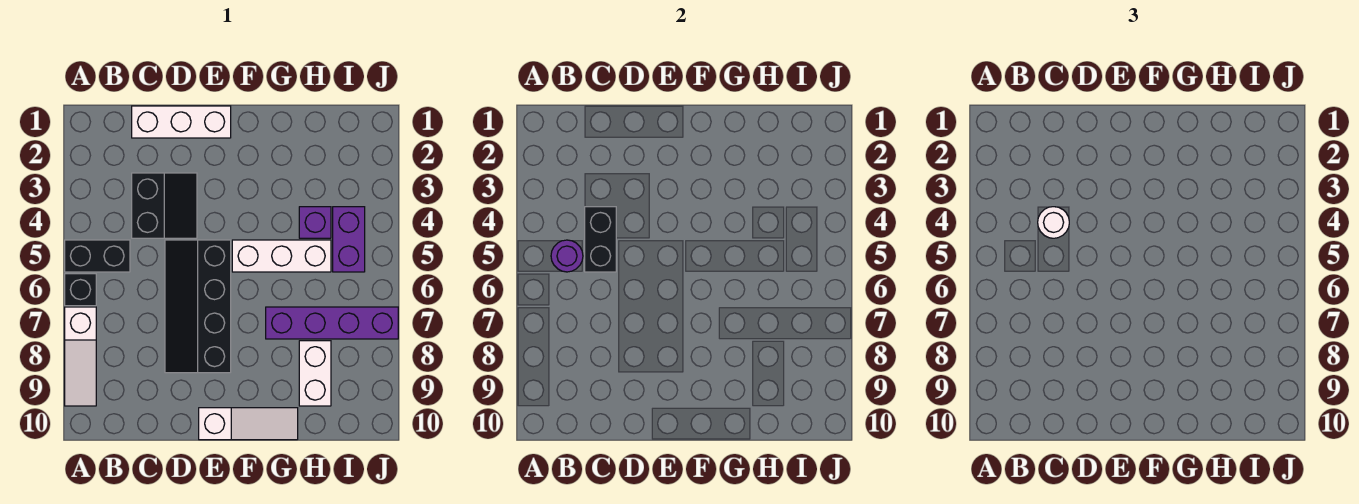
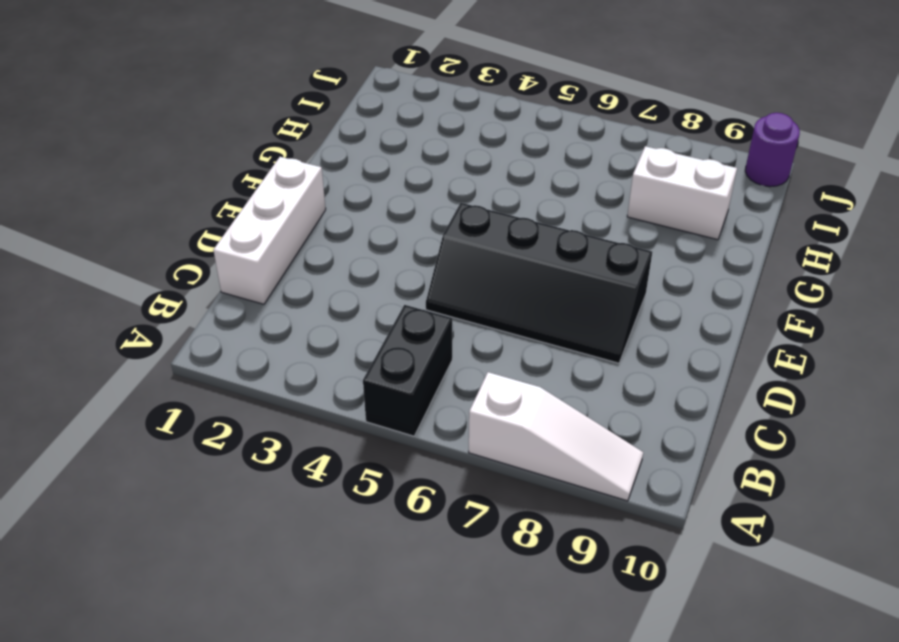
purple 1x1 round brick [745,113,800,187] -> purple 1x1 round brick moved to [551,240,583,272]
none -> black 1x1 brick [65,274,96,306]
none -> black 2x2 slope [132,173,197,238]
none -> white 1x3 slope [199,408,298,440]

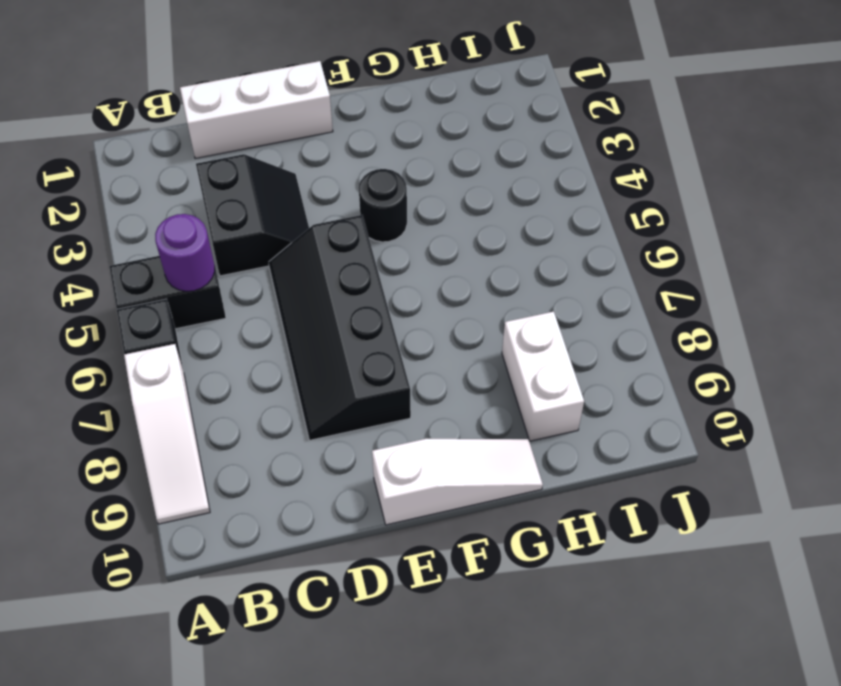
black 1x1 round brick [359,169,407,242] -> none
none -> white 1x3 brick [232,240,331,272]
none -> purple 1x4 brick [266,307,398,339]
none -> purple 1x1 brick [299,207,331,238]

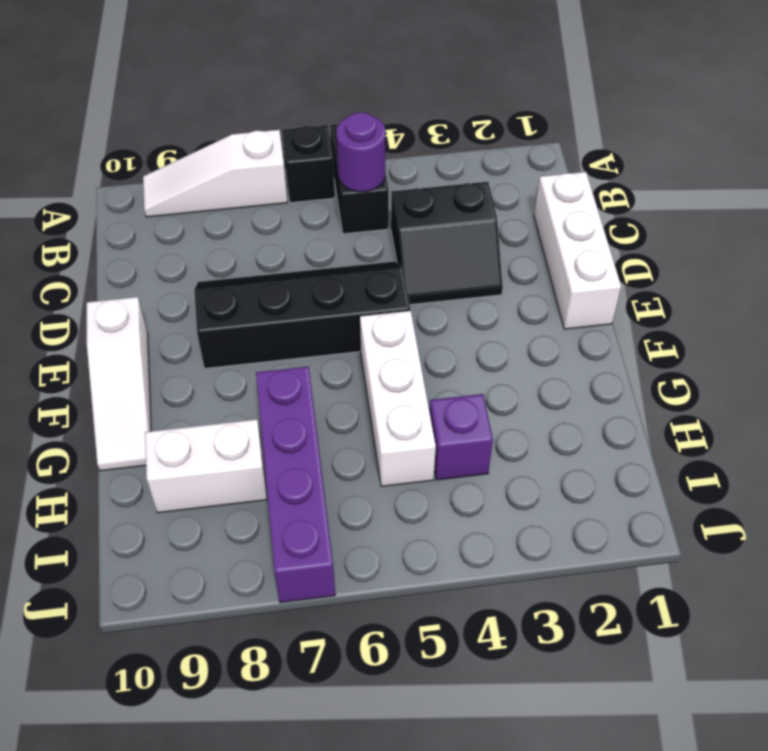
none -> purple 1x2 brick [333,207,365,272]
none -> black 1x2 brick [585,207,616,272]
none -> white 1x1 round brick [1038,207,1069,238]

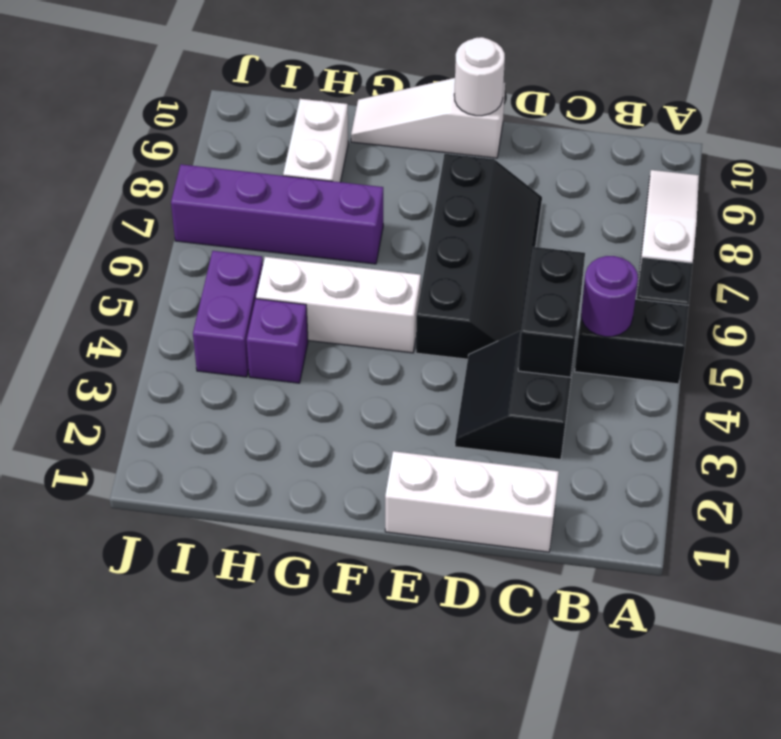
white 1x1 round brick [454,37,505,116] -> white 1x1 round brick moved to [1038,207,1069,238]

